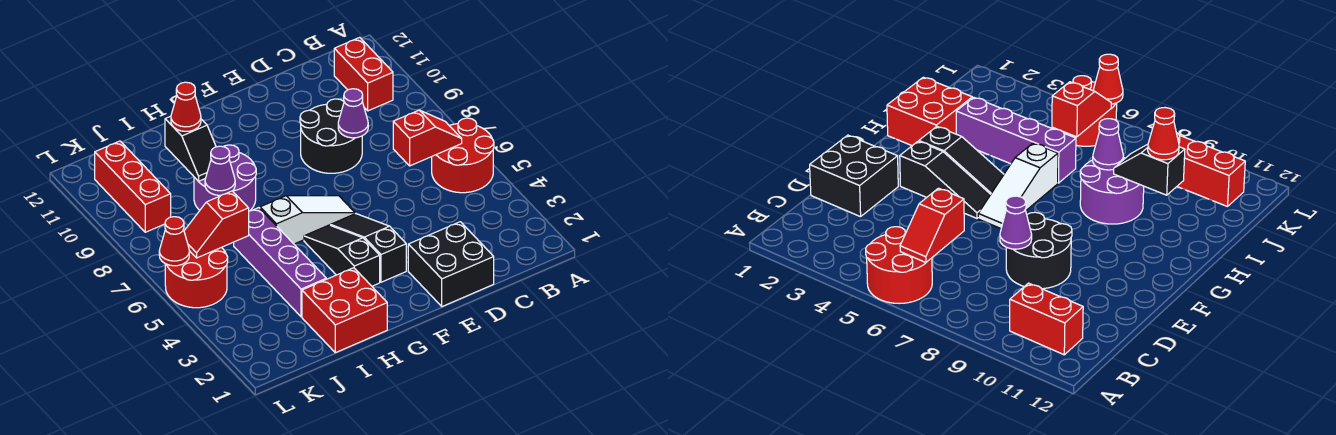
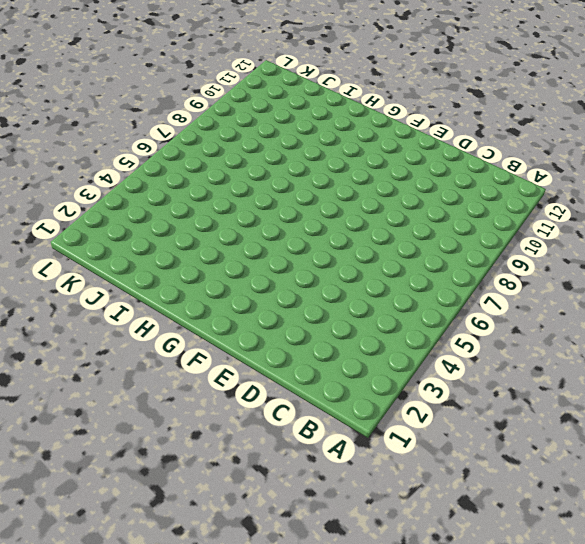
none -> red 2x2 round brick [432,118,494,193]
none -> red 1x2 brick [334,37,393,111]
none -> black 2x2 brick [408,222,494,307]

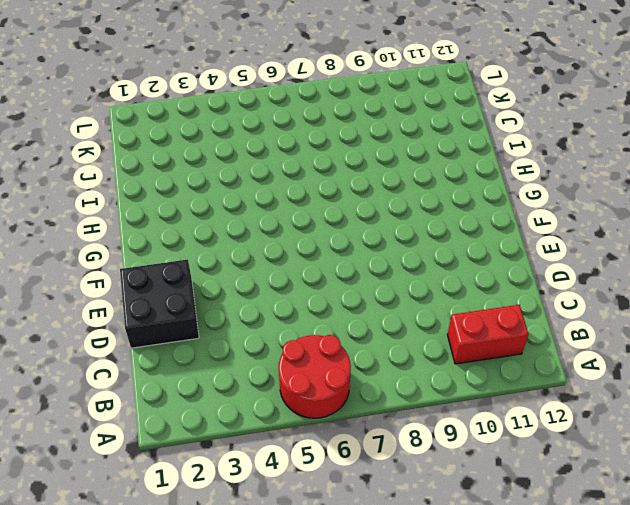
none -> black 2x2 round brick [300,99,362,173]
none -> black 1x3 slope [331,214,406,282]
none -> white 1x3 slope [260,196,355,244]

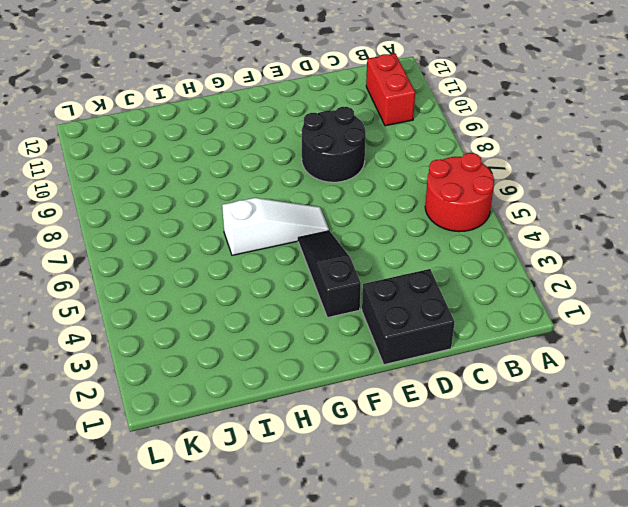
none -> black 1x3 slope [304,225,380,286]
none -> red 2x2 brick [302,268,387,353]
none -> purple 2x2 round brick [194,145,256,211]

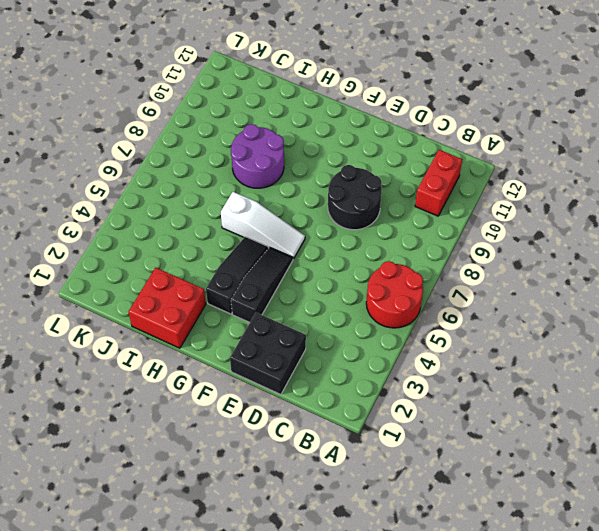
none -> purple 1x4 brick [234,208,326,317]
none -> red 2x2 round brick [165,247,228,308]
none -> red 1x3 brick [95,141,171,232]

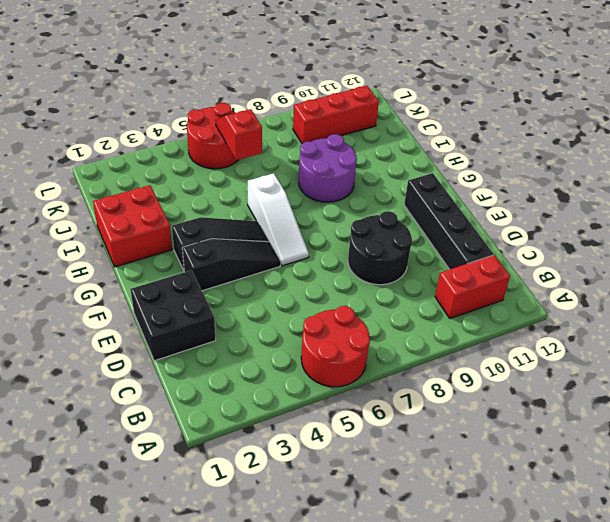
black 1x4 brick [404,173,493,270] -> none
none -> purple 1x4 brick [234,208,326,317]
none -> red 1x2 slope [393,110,462,166]
none -> purple 1x1 cone [338,89,368,138]

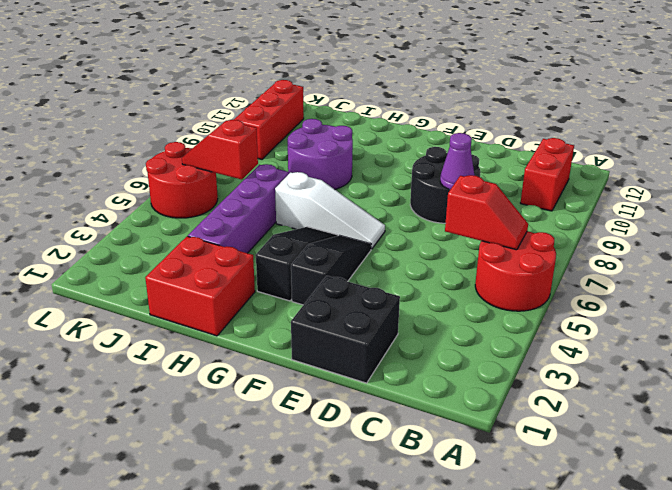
none -> purple 1x1 cone [205,146,235,195]
none -> black 1x2 slope [165,116,216,181]
none -> red 1x1 cone [159,217,189,266]

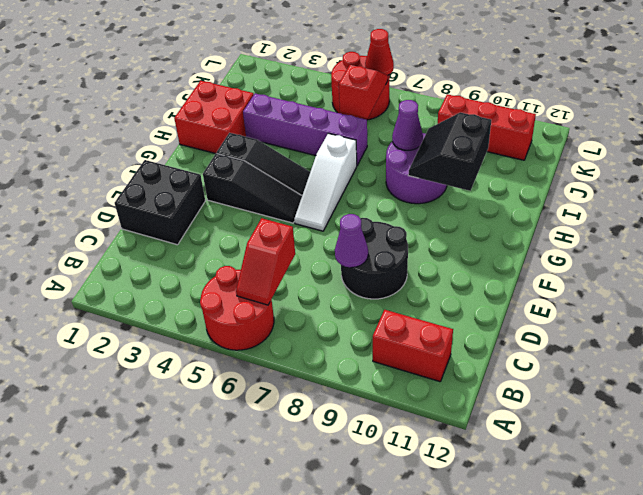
black 2x2 slope [408,112,491,191] -> black 1x2 slope [165,116,216,181]
none -> red 1x1 cone [171,82,201,131]

